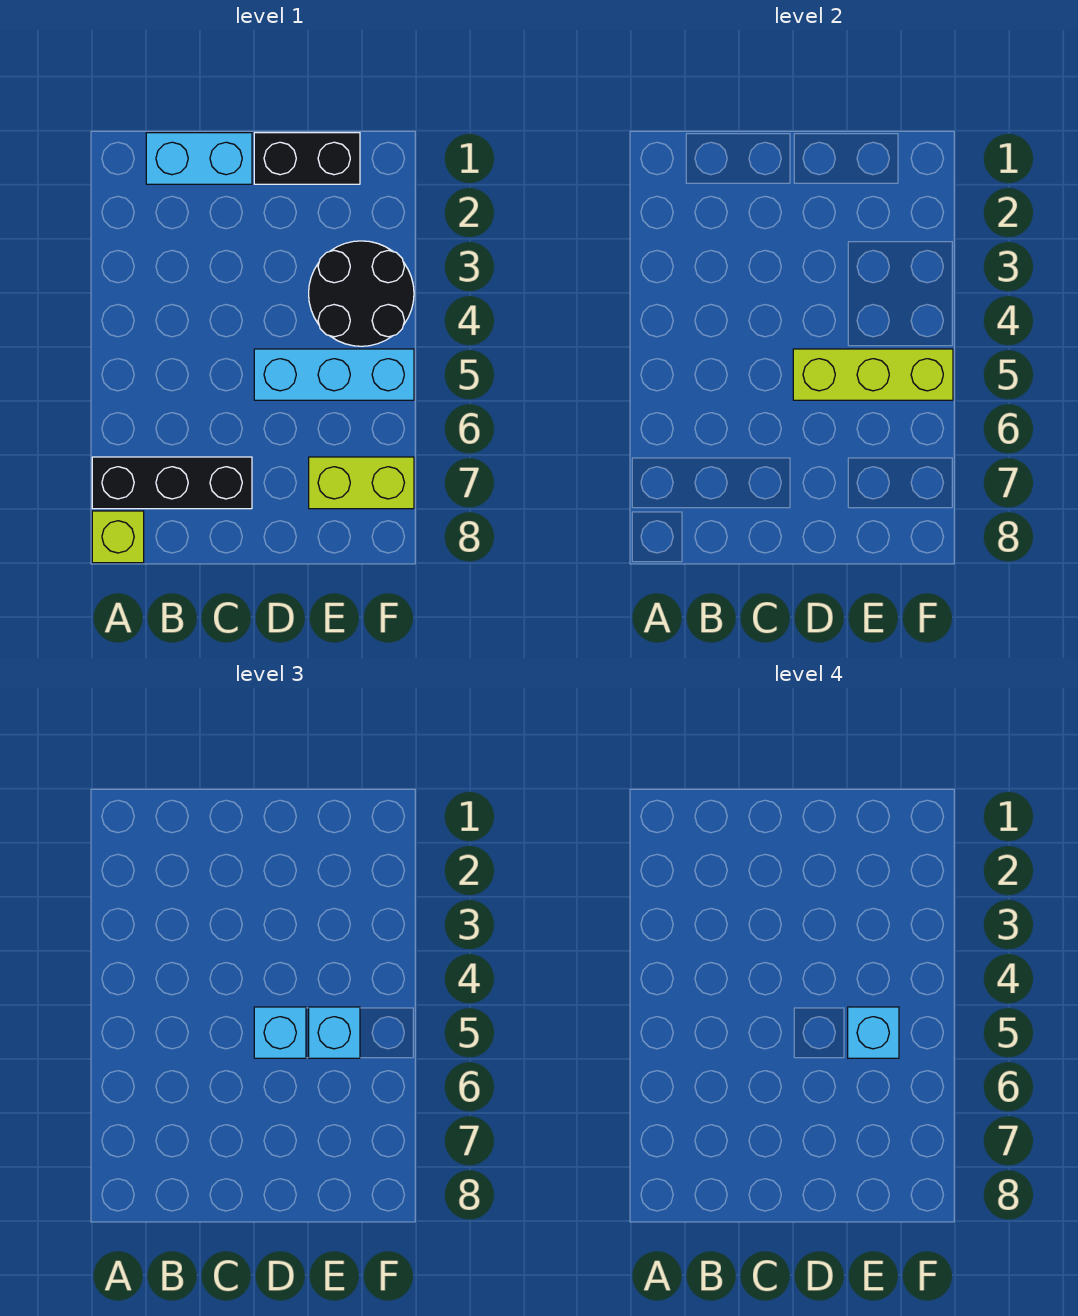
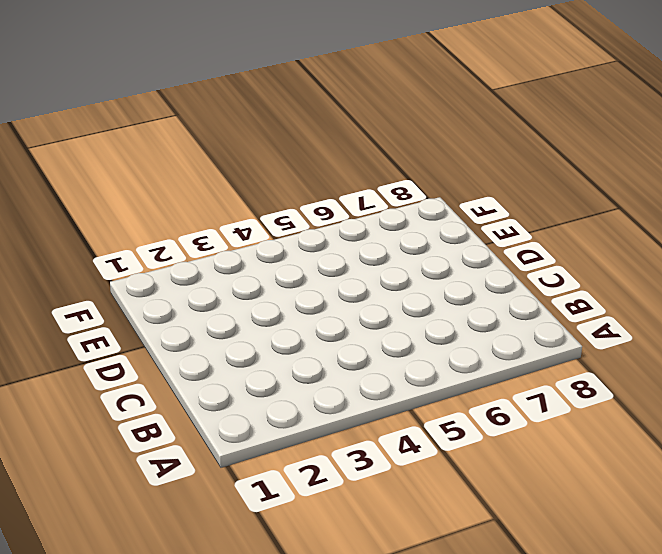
none -> black 1x3 brick [92,457,252,509]
none -> lime 1x1 brick [92,511,144,563]

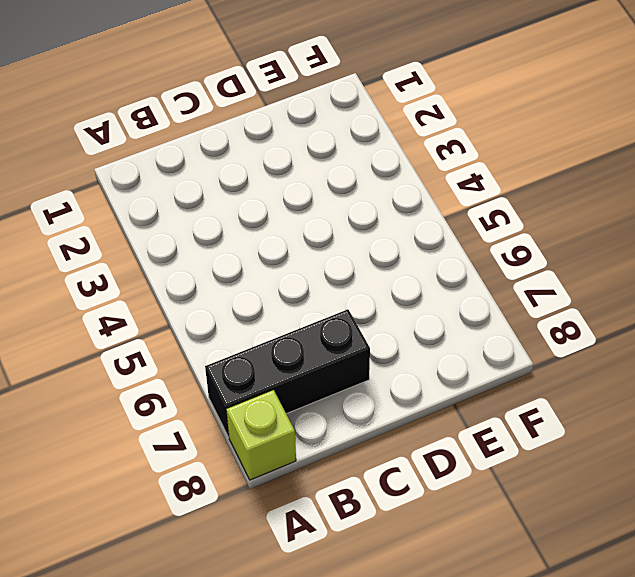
none -> cyan 1x2 brick [146,133,252,184]
none -> black 1x2 brick [254,133,360,184]

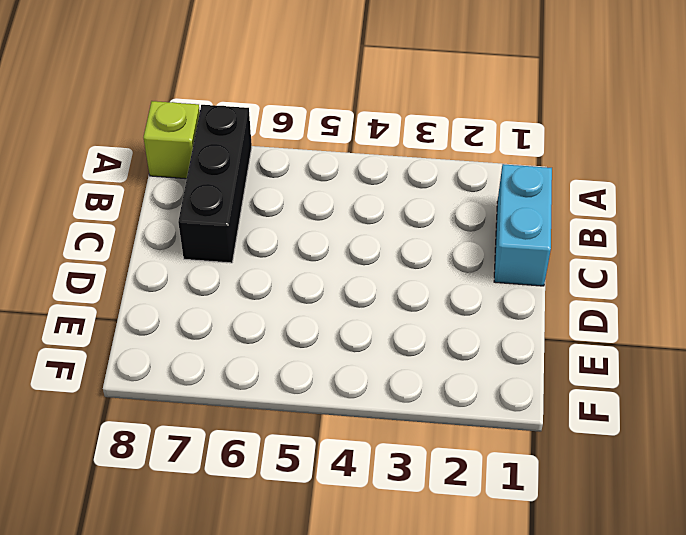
none -> black 1x2 brick [254,133,360,184]
none -> cyan 1x3 brick [254,349,414,400]

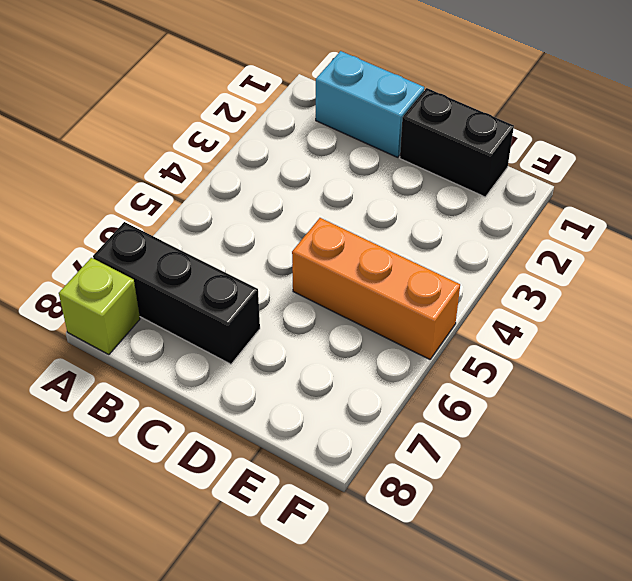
orange 1x3 brick [292,218,460,359] -> cyan 1x3 brick [254,349,414,400]
none -> black 2x2 round brick [309,241,414,346]
none -> lime 1x2 brick [309,457,414,509]

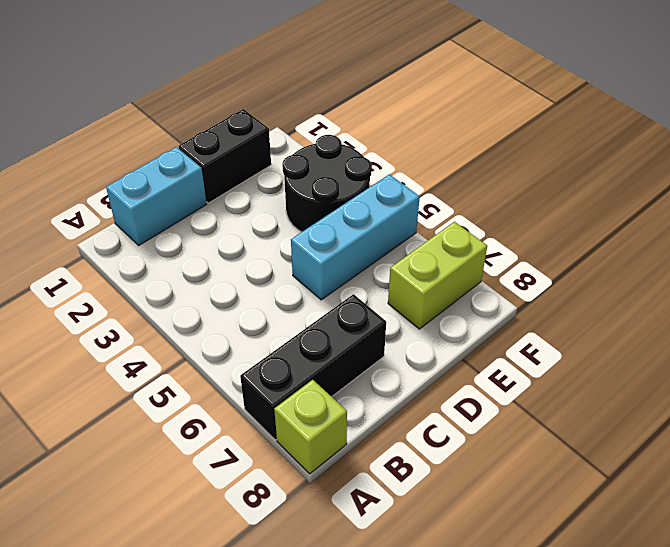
none -> lime 1x3 brick [793,349,953,400]
none -> cyan 1x1 brick [254,1007,306,1058]

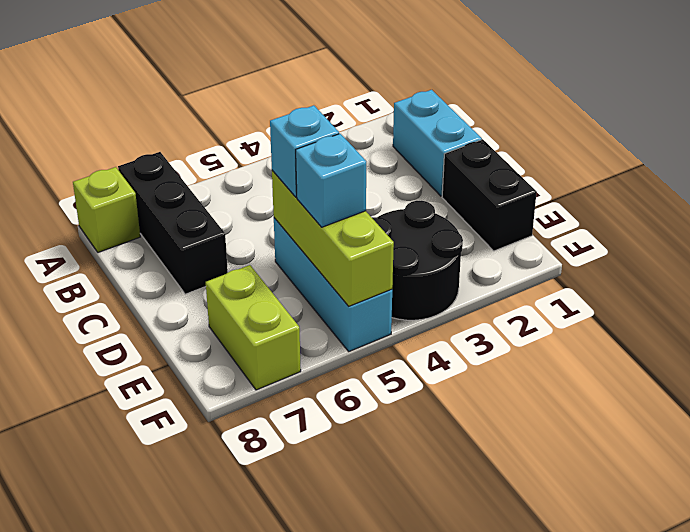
none -> cyan 1x1 brick [848,1007,899,1058]

